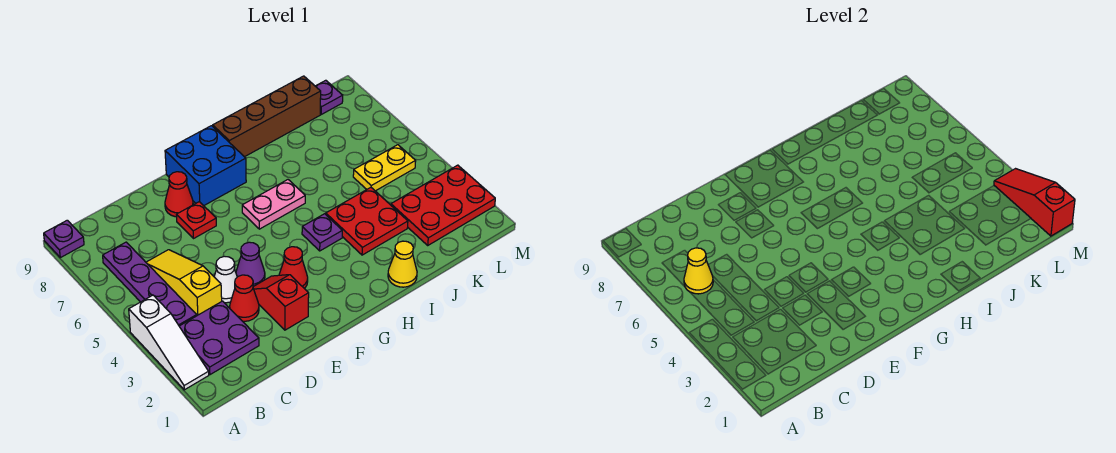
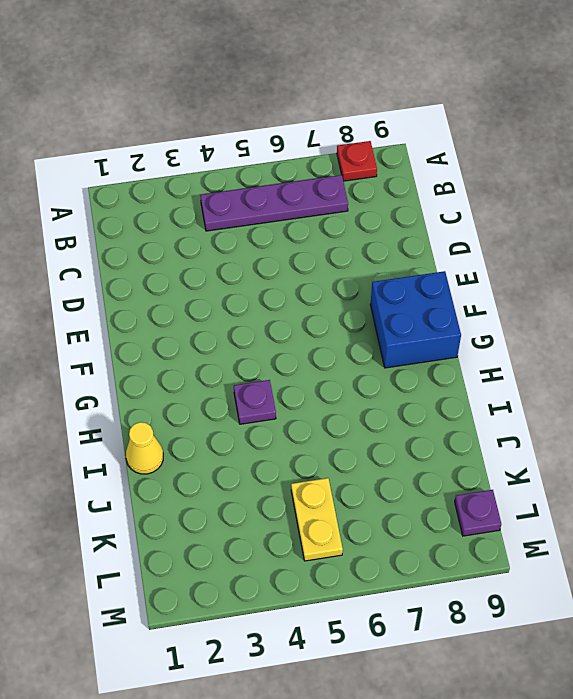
red 1x1 plate [337,141,377,181] -> red 1x1 plate moved to [177,202,216,238]
none -> white 1x3 slope [129,295,209,390]
none -> purple 1x1 plate [44,220,84,258]
none -> purple 2x2 plate [179,301,259,375]

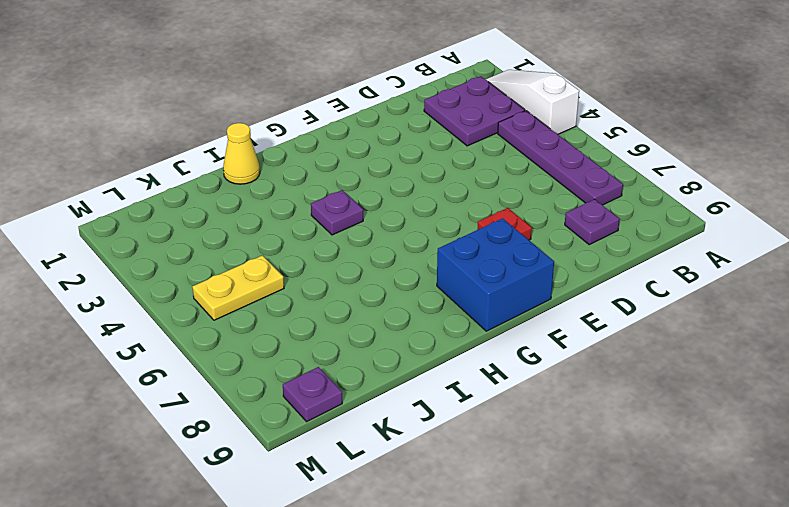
purple 1x1 plate [565,199,620,245] -> purple 1x1 plate moved to [44,220,84,258]
none -> yellow 1x3 slope [146,250,222,315]
none -> red 1x1 cone [230,275,259,321]
none -> white 1x1 cone [214,256,237,303]

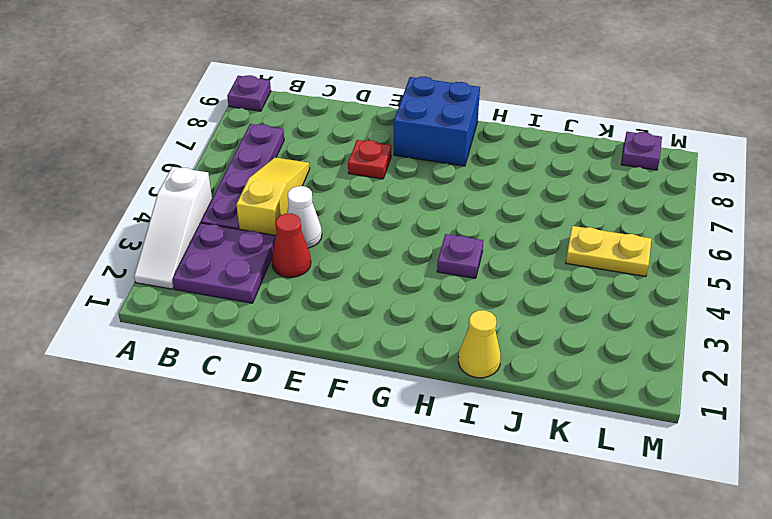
none -> red 1x2 slope [253,275,309,330]
none -> purple 1x1 cone [236,242,265,287]
none -> red 1x1 cone [165,172,193,217]

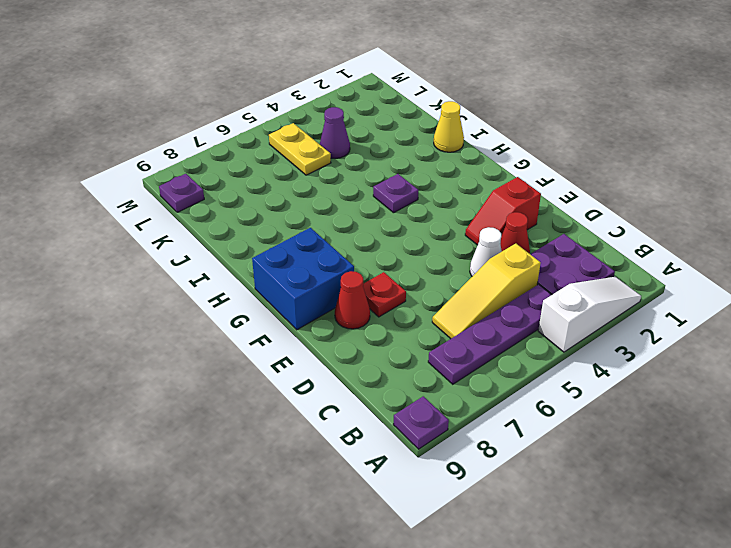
purple 1x1 cone [320,107,350,159] -> purple 1x1 cone moved to [236,242,265,287]
none -> red 1x1 cone [279,247,308,289]
none -> pink 1x2 plate [242,180,305,229]
none -> brown 1x4 brick [213,76,321,157]

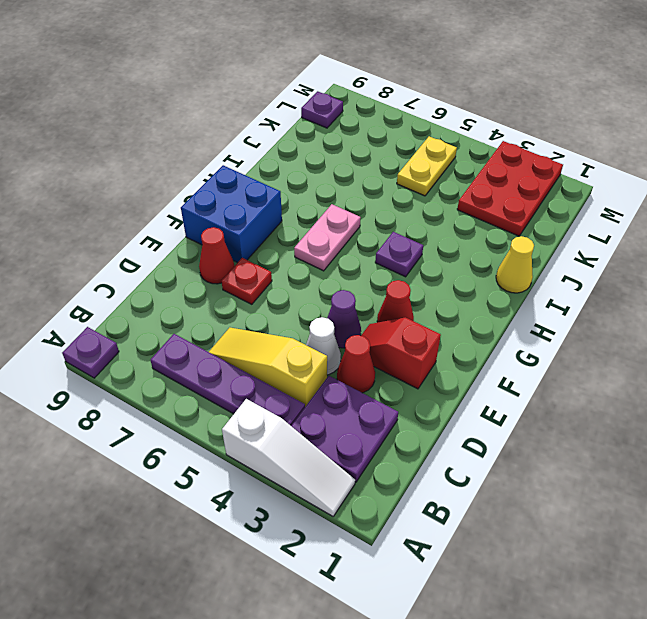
none -> brown 1x4 brick [213,76,321,157]
none -> red 2x2 plate [326,187,408,255]
none -> yellow 1x1 cone [684,248,713,294]

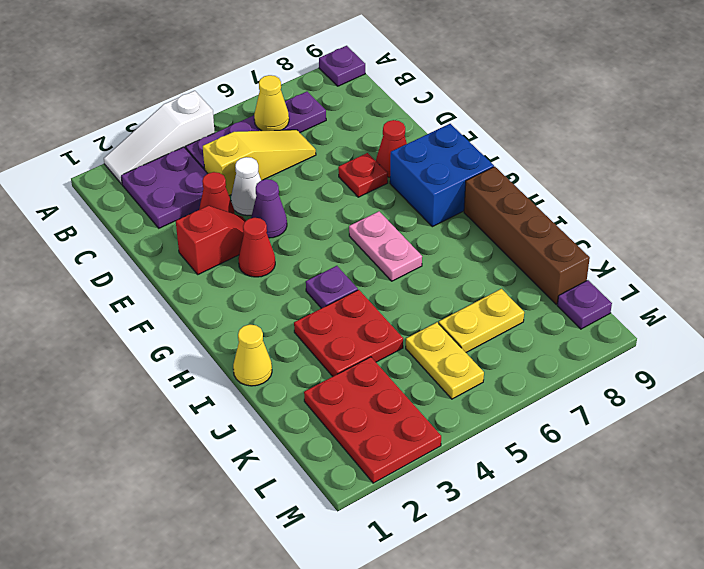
yellow 1x2 plate [439,289,524,352] -> none
none -> red 1x3 slope [994,169,1075,236]

